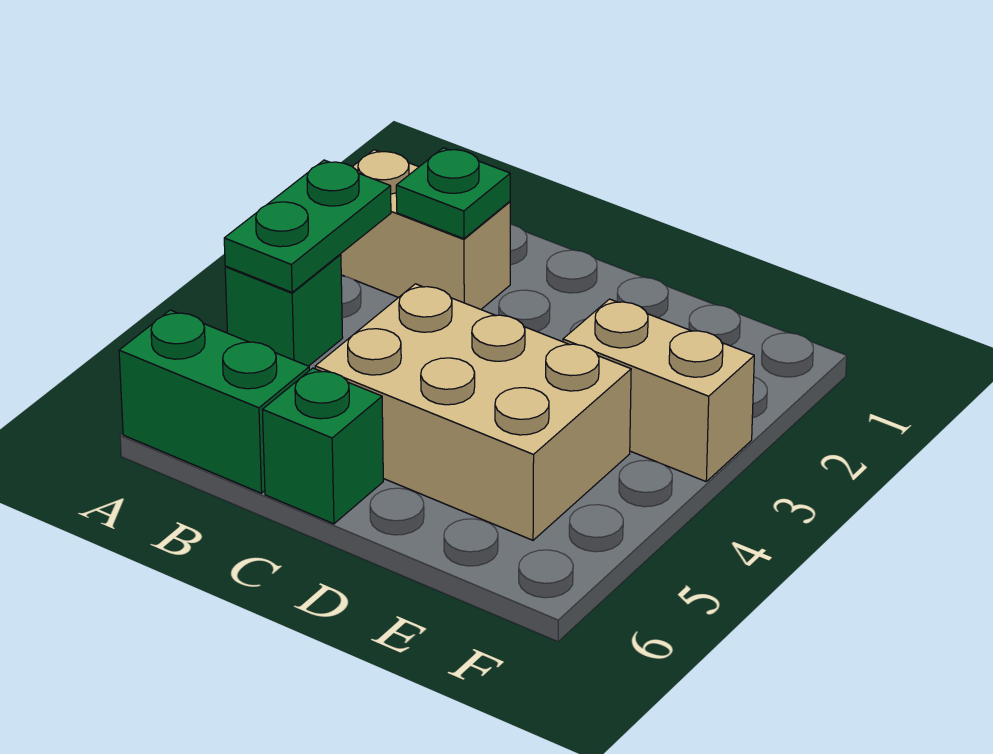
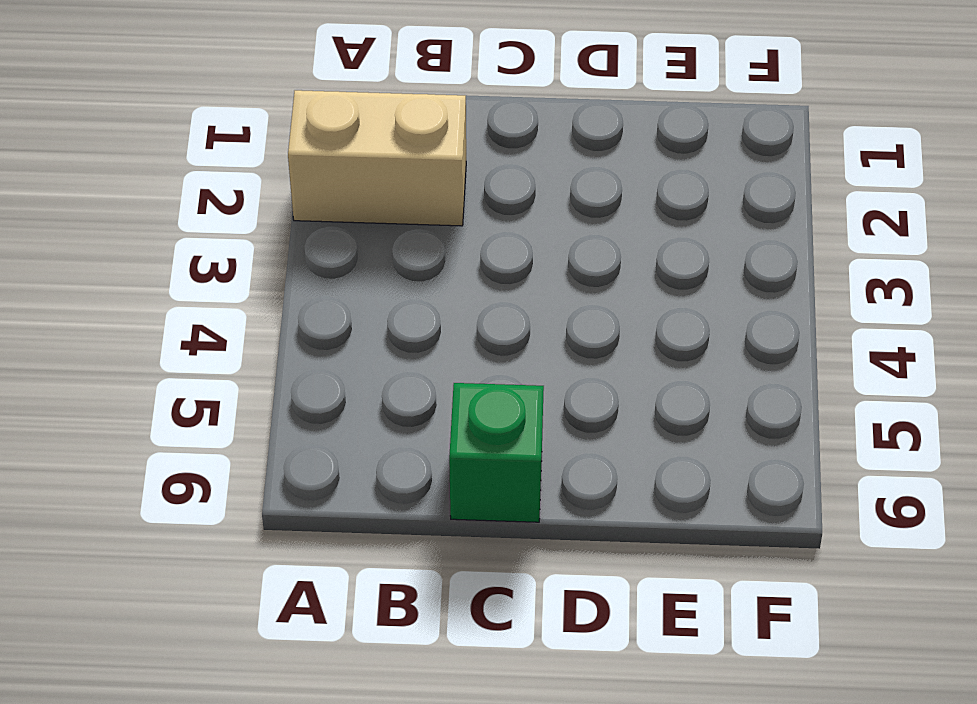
none -> green 1x1 brick [225,254,343,366]
none -> green 1x2 brick [119,310,309,493]

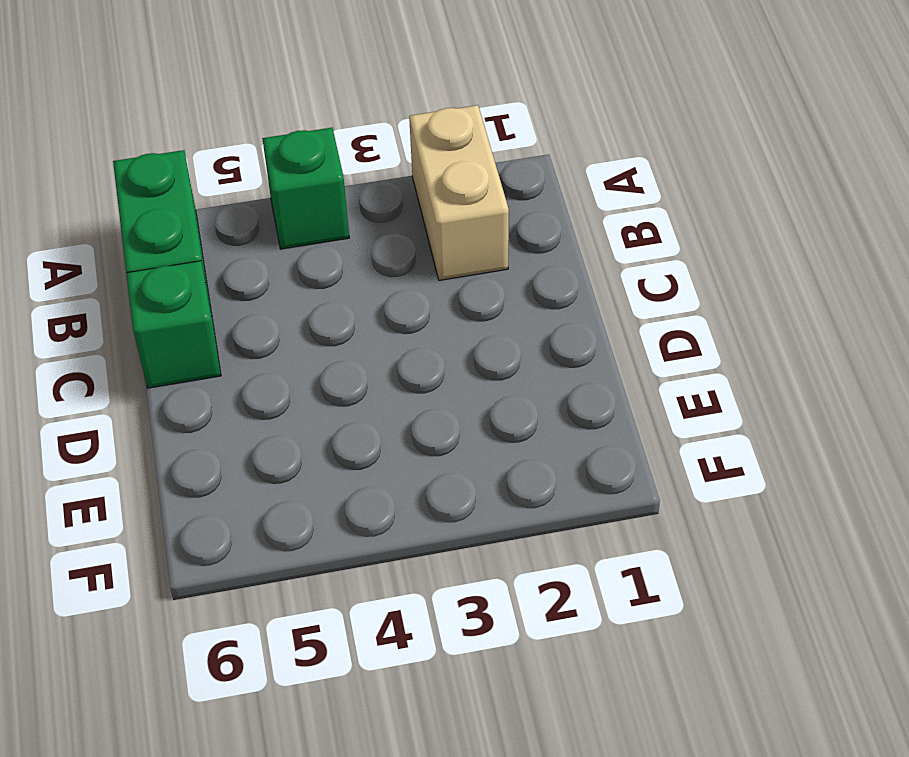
none -> tan 2x3 brick [315,284,631,540]
none -> tan 1x2 brick [563,299,754,481]

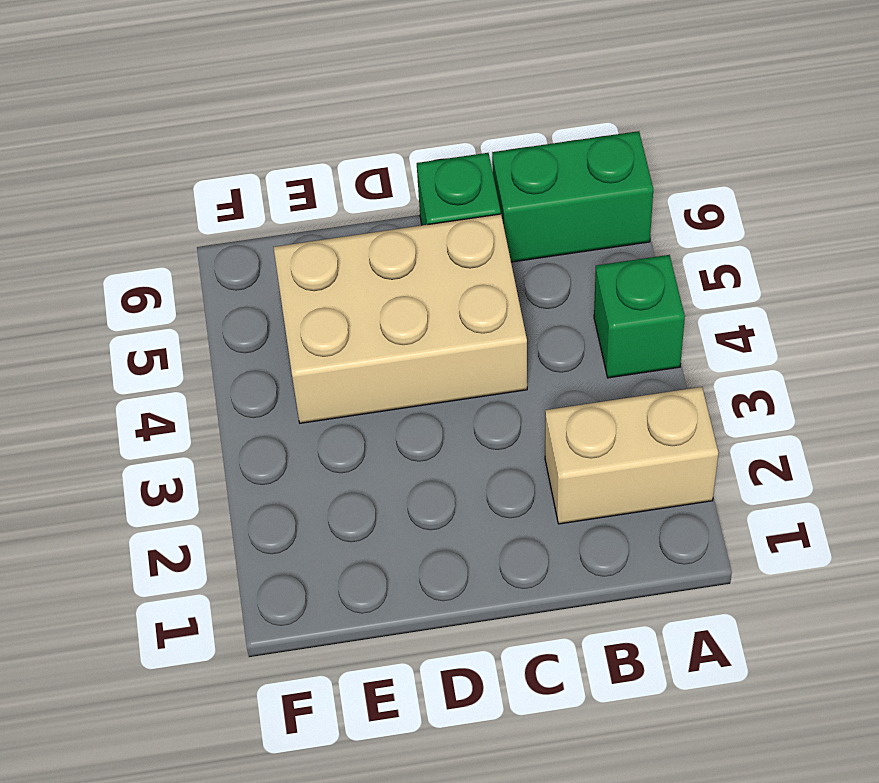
none -> tan 1x2 brick [563,299,754,481]
none -> green 1x2 plate [224,160,391,292]

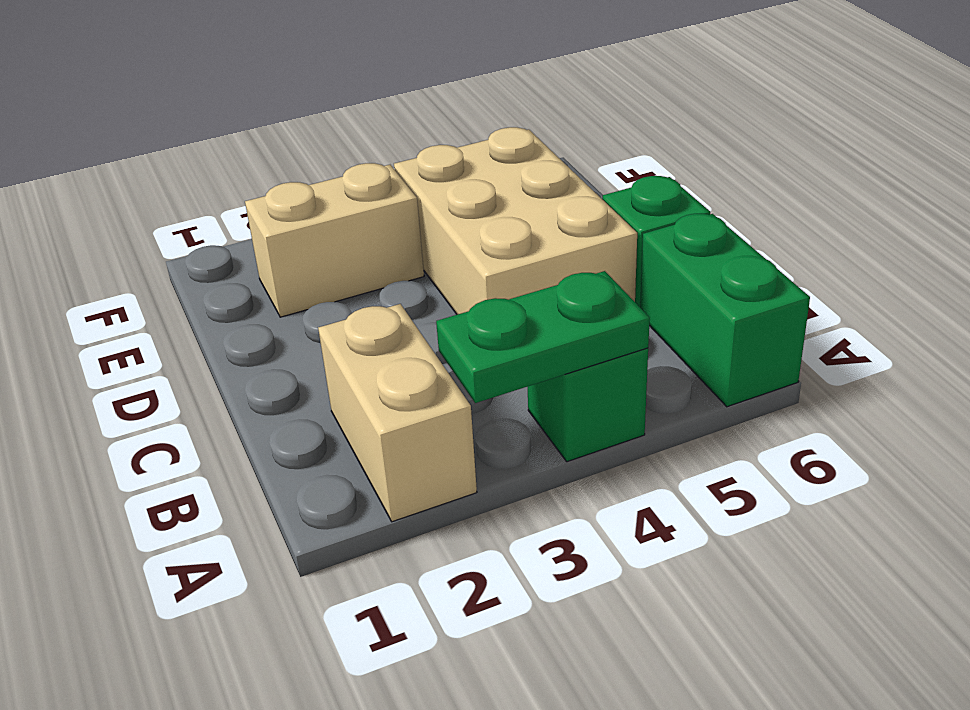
tan 1x2 brick [245,163,424,317] -> tan 1x2 brick turned to [563,299,754,481]
none -> green 1x1 plate [396,148,510,239]

